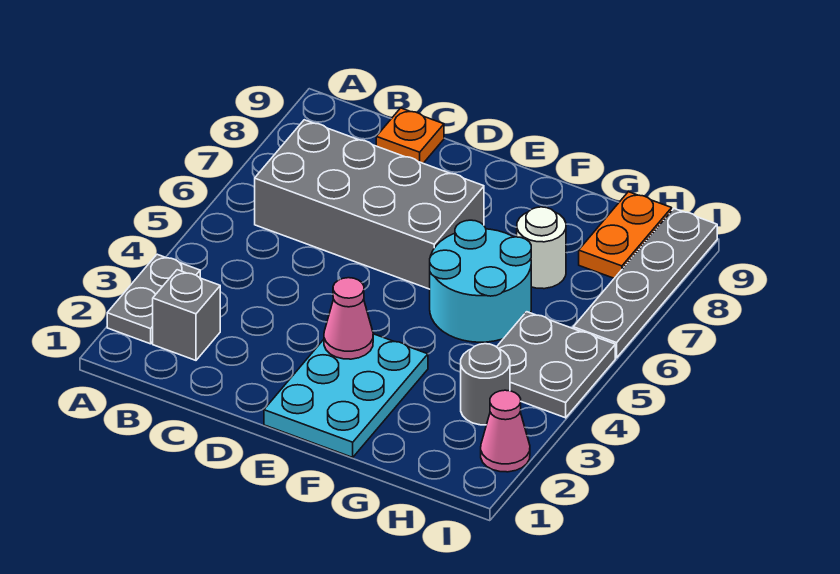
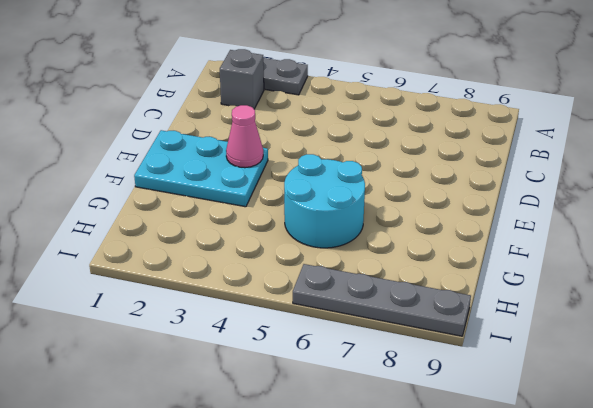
none -> grey 2x4 brick [255,120,484,289]
none -> orange 1x1 plate [376,108,444,163]
none -> white 1x1 round brick [517,207,566,289]

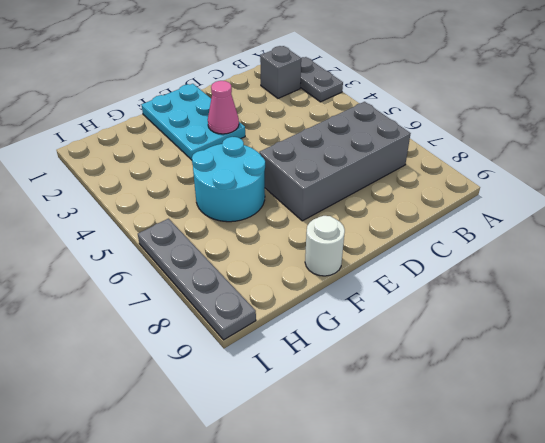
white 1x1 round brick [305,216,345,276] -> white 1x1 round brick moved to [517,207,566,289]
none -> orange 1x1 plate [376,108,444,163]
none -> grey 1x1 round brick [461,344,510,425]
none -> grey 2x2 plate [497,312,615,418]

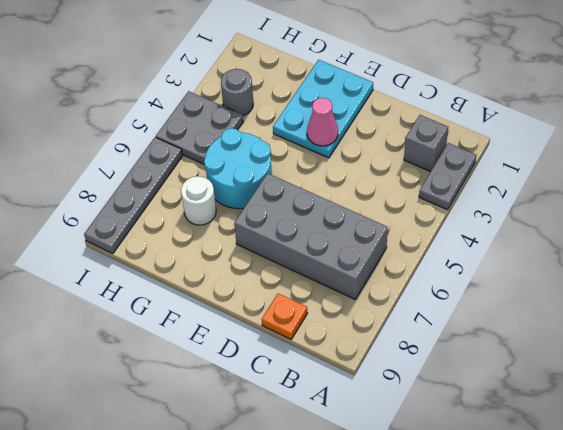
none -> orange 1x2 plate [579,192,672,278]
none -> pink 1x1 cone [481,390,530,472]

